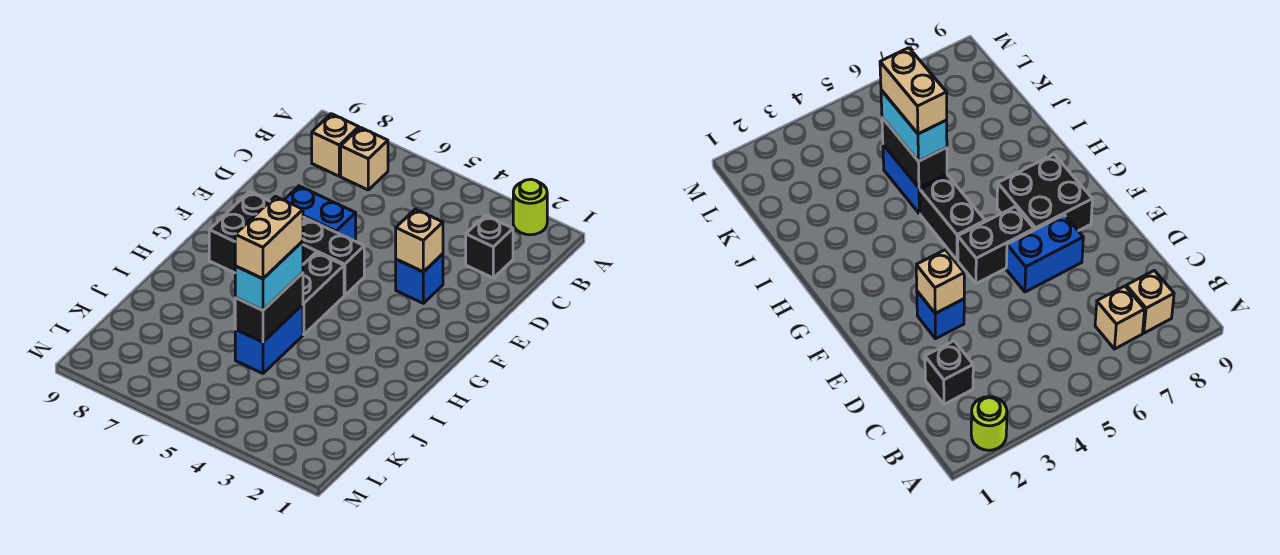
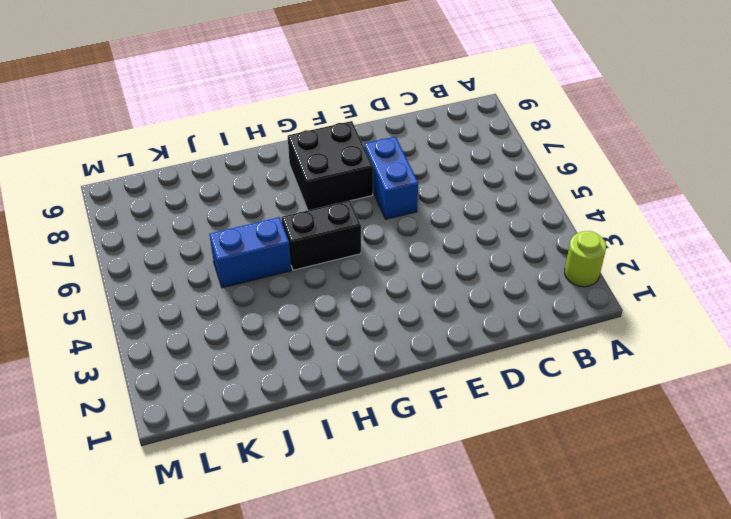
none -> tan 1x1 brick [341,127,388,190]
none -> tan 1x1 brick [312,114,359,176]
none -> black 1x1 brick [466,215,513,278]

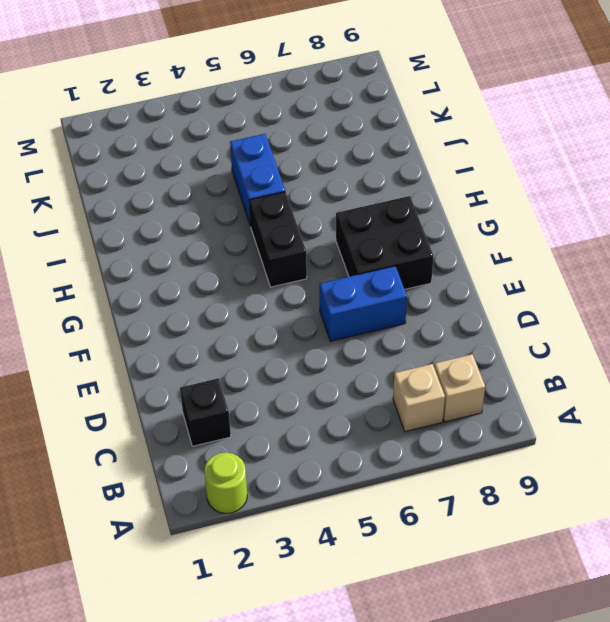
none -> blue 1x1 brick [396,254,443,303]
none -> black 1x2 brick [303,219,364,296]
none -> tan 1x1 brick [396,209,443,272]

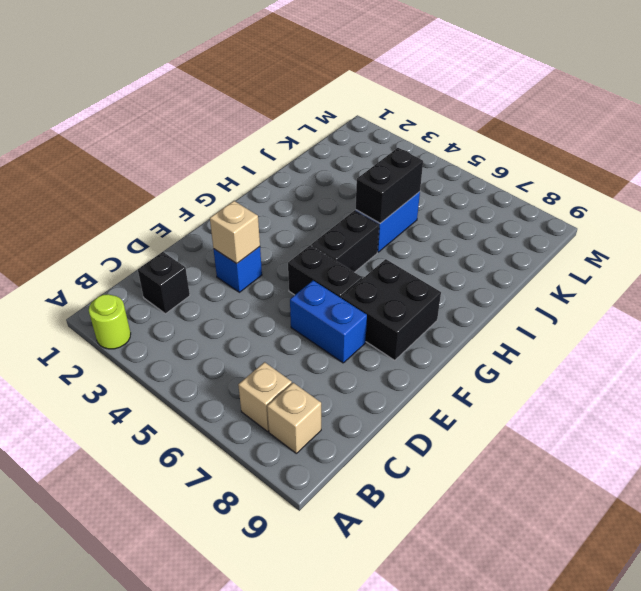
none -> cyan 1x2 brick [235,241,303,310]
none -> tan 1x2 brick [235,196,303,279]

